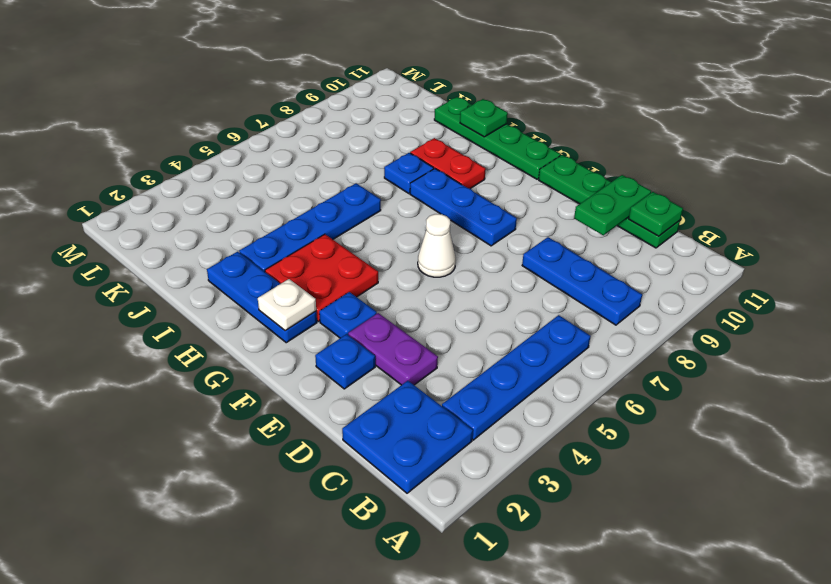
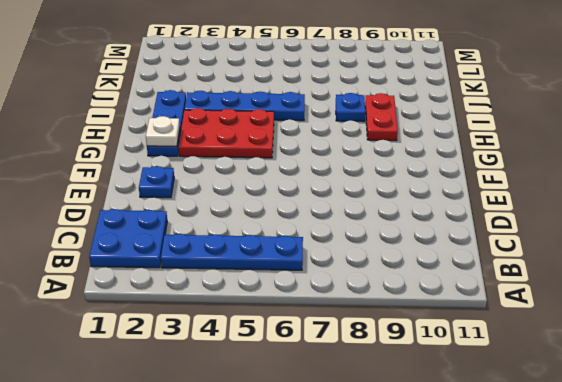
red 2x3 plate [179,108,274,158] -> red 2x2 plate [265,234,378,321]
none -> blue 1x3 plate [522,237,642,325]
none -> green 1x4 plate [539,155,680,248]
none -> purple 1x2 plate [348,313,438,385]

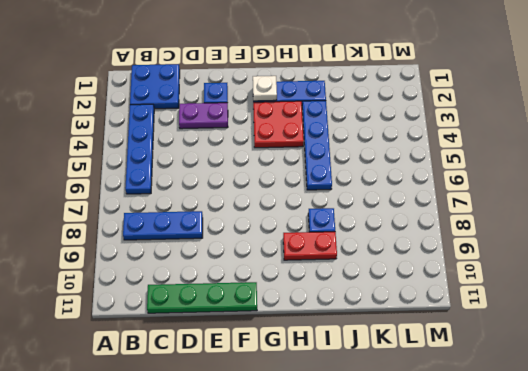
none -> blue 1x1 plate [319,292,377,338]
none -> white 1x1 cone [418,214,456,277]
none -> blue 1x3 plate [410,169,517,246]

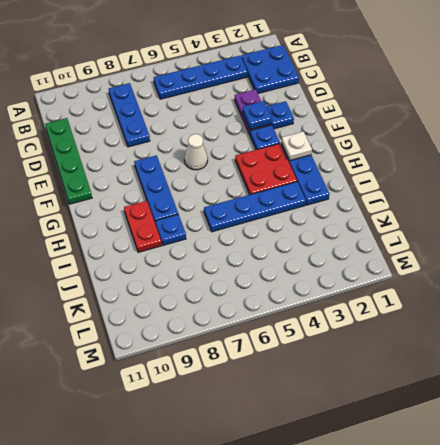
blue 1x1 plate [242,101,272,129] -> none
none -> green 1x4 plate [434,97,561,179]
none -> green 1x1 plate [629,192,683,236]
none -> green 1x2 plate [574,175,651,235]

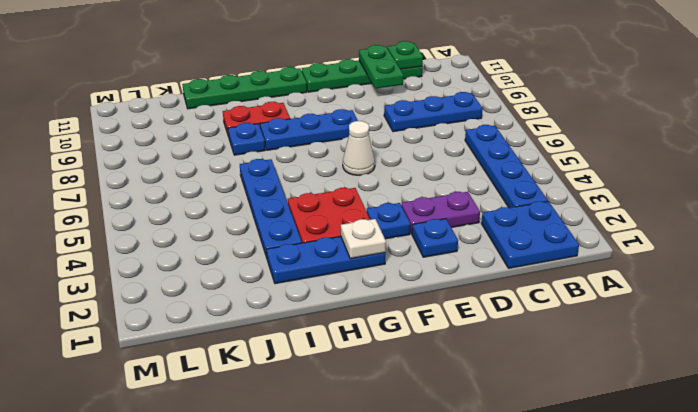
none -> green 1x1 plate [460,99,508,137]

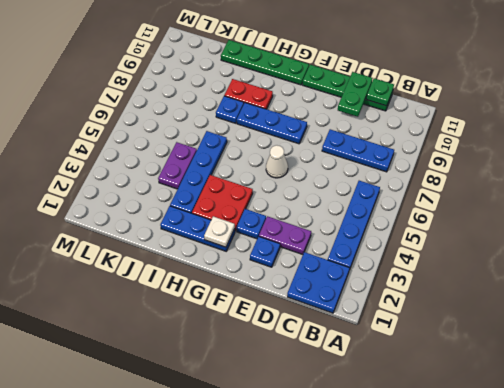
purple 1x2 plate [158,142,197,189] -> none
none -> green 1x1 plate [460,99,508,137]

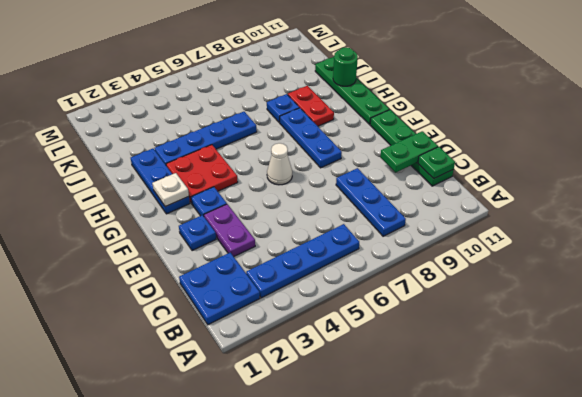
green 1x1 round brick [333,47,358,86] -> green 1x1 plate [460,99,508,137]

